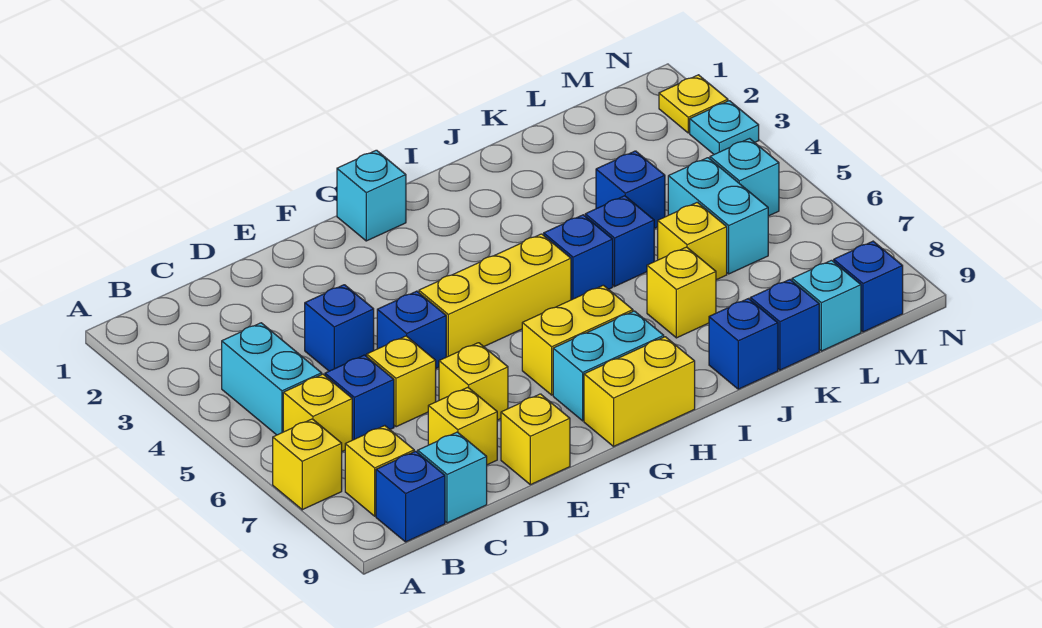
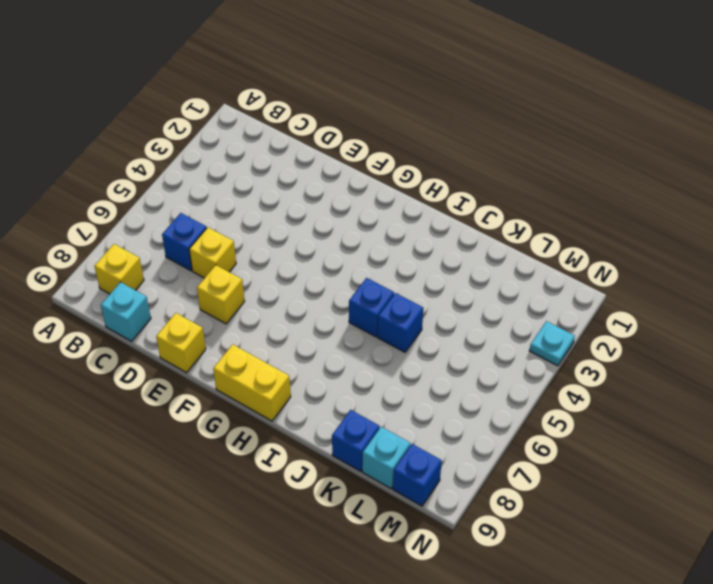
none -> yellow 1x1 brick [273,419,342,510]
none -> cyan 1x2 brick [222,323,322,435]
none -> yellow 1x1 brick [283,374,352,451]
none -> blue 1x1 brick [376,451,445,542]

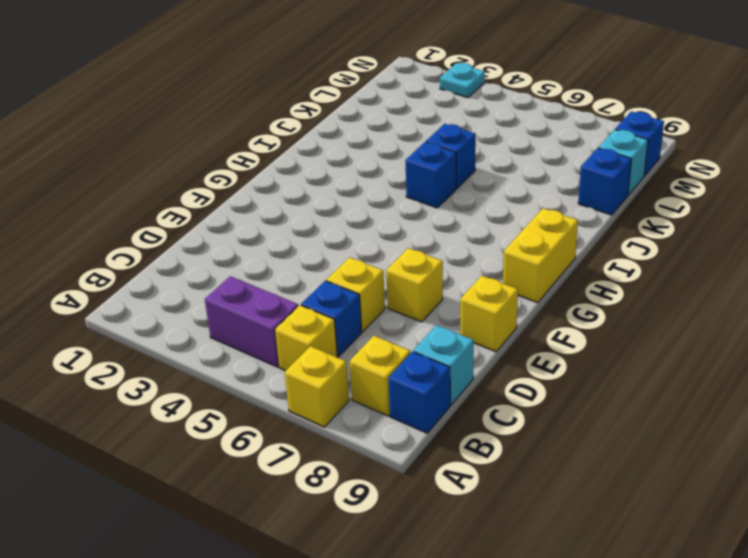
purple 1x2 brick [205,276,298,367] -> cyan 1x2 brick [222,323,322,435]
none -> blue 1x1 brick [305,285,374,371]
none -> yellow 1x1 brick [428,387,497,465]
none -> blue 1x1 brick [377,291,446,368]
none -> yellow 1x3 brick [419,234,571,357]

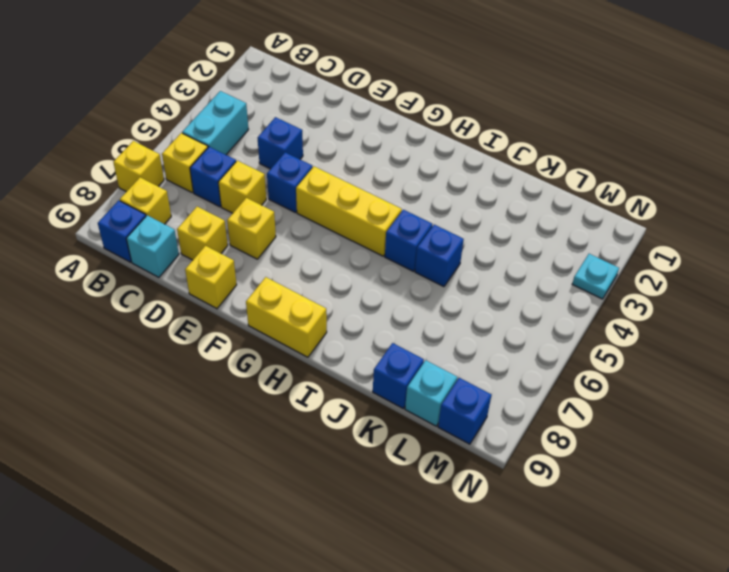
none -> cyan 1x1 brick [337,150,406,241]
none -> yellow 1x2 brick [522,285,633,395]
none -> cyan 1x2 brick [553,311,664,421]
none -> yellow 1x1 brick [647,247,716,338]

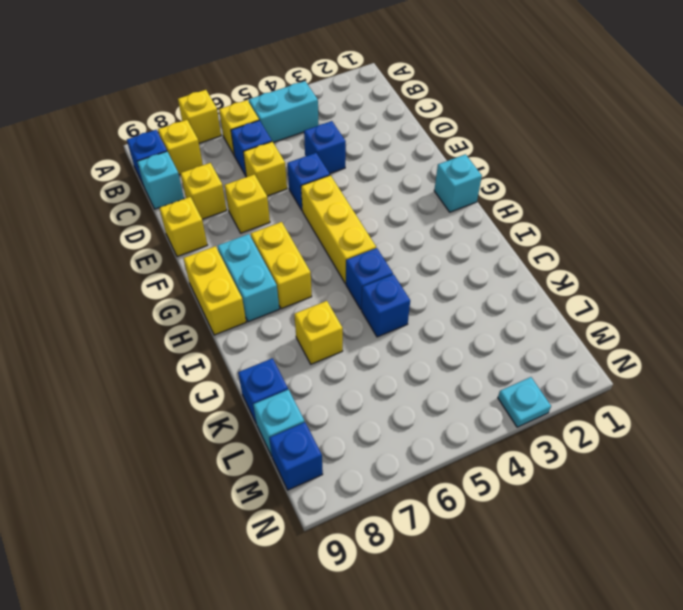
none -> blue 1x1 brick [709,299,778,389]
none -> blue 1x1 brick [596,151,665,228]
none -> yellow 1x1 brick [658,202,727,280]
none -> cyan 1x2 brick [668,158,768,274]

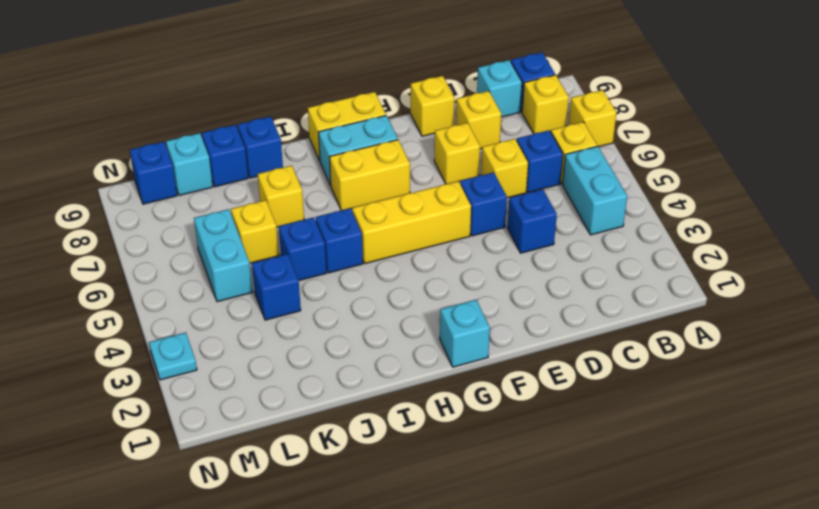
none -> cyan 1x1 brick [710,139,779,216]
none -> yellow 1x1 plate [659,75,728,133]

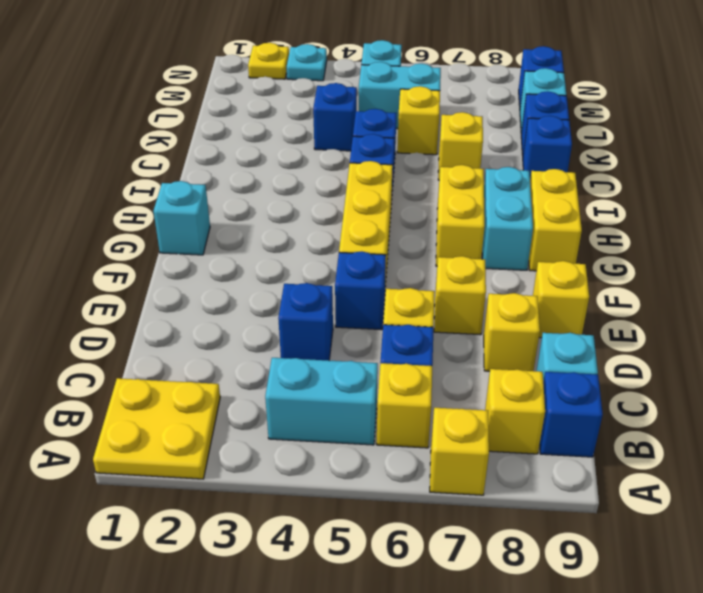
yellow 2x2 plate [93,378,220,479] -> none

